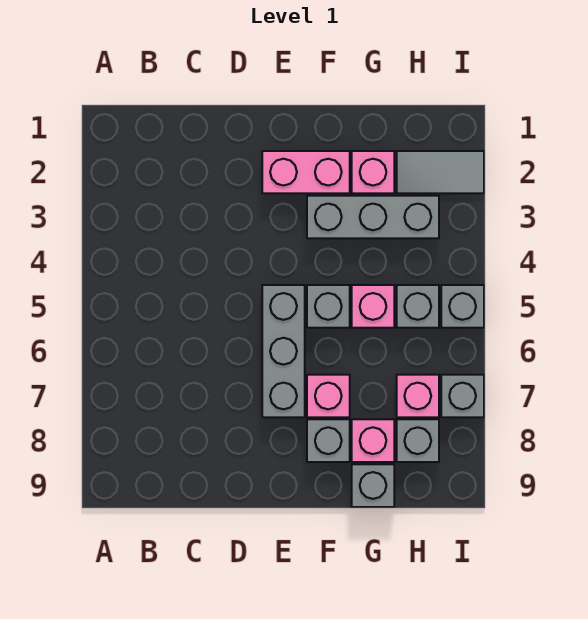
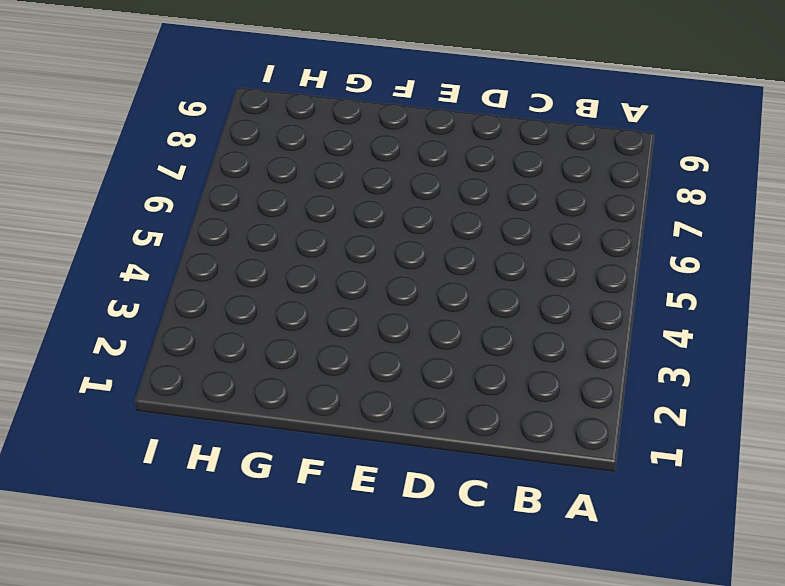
none -> pink 1x2 brick [262,151,350,193]
none -> grey 1x3 brick [262,285,305,417]
none -> grey 1x3 brick [307,196,439,238]

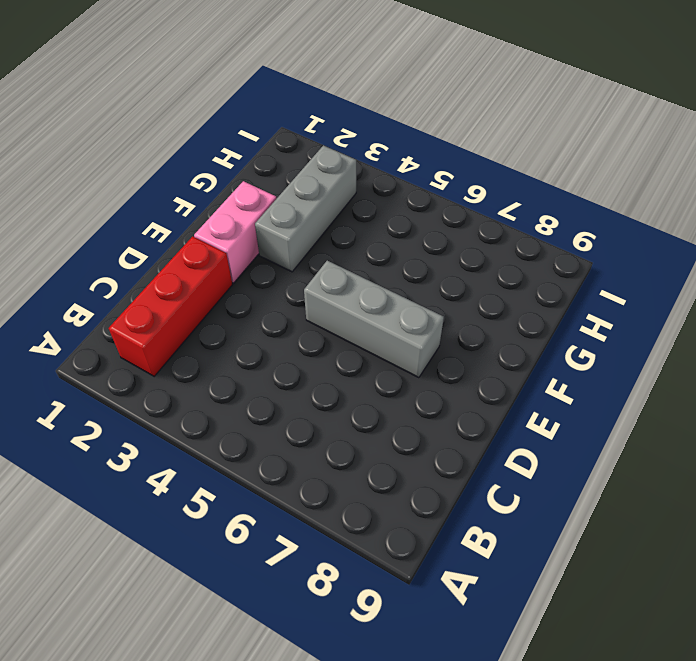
red 1x3 brick [109,236,232,376] -> none
none -> grey 1x1 brick [307,285,350,328]
none -> pink 1x1 brick [307,375,350,417]
none -> grey 1x1 brick [307,419,350,462]

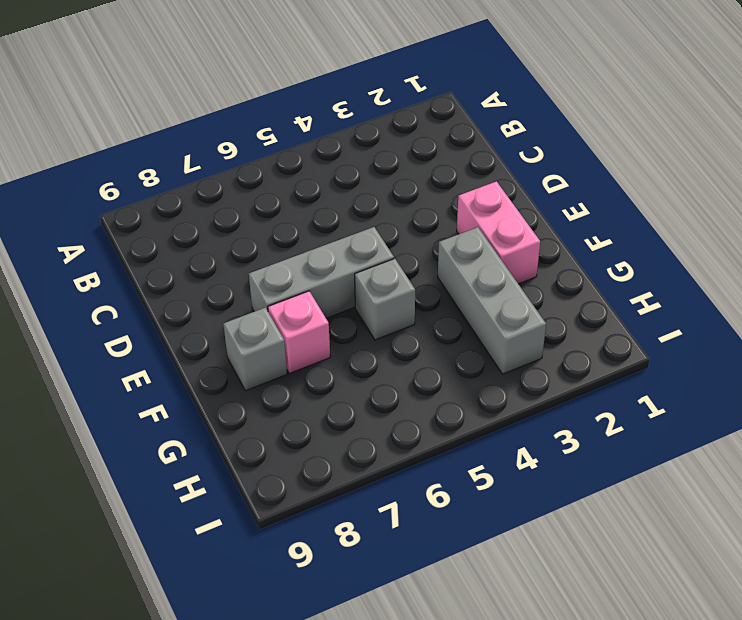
none -> pink 1x1 brick [352,151,394,193]
none -> pink 1x1 brick [352,285,394,328]
none -> pink 1x1 brick [352,419,394,462]

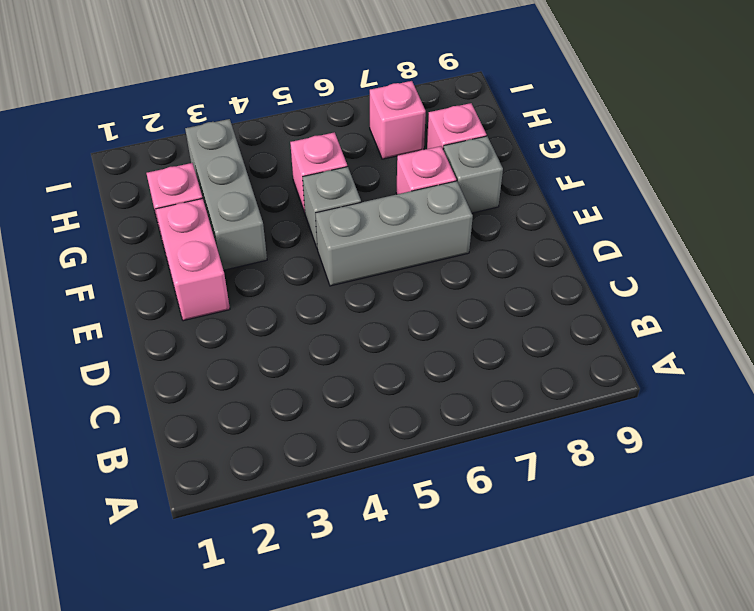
none -> grey 1x1 brick [352,464,394,507]
none -> grey 1x2 tile [397,151,484,193]
none -> grey 1x1 brick [397,285,439,328]

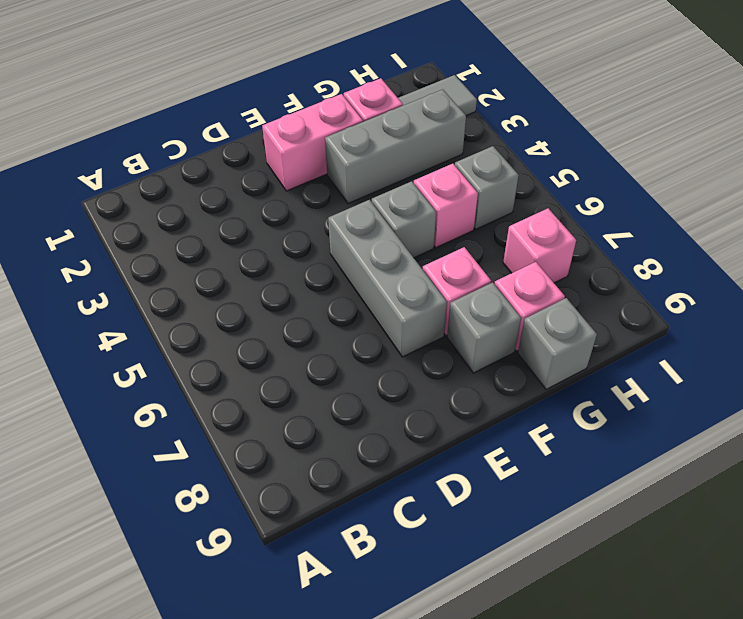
none -> grey 1x1 brick [397,419,439,462]
none -> grey 1x1 brick [441,285,484,328]
none -> grey 1x1 brick [441,375,484,417]

